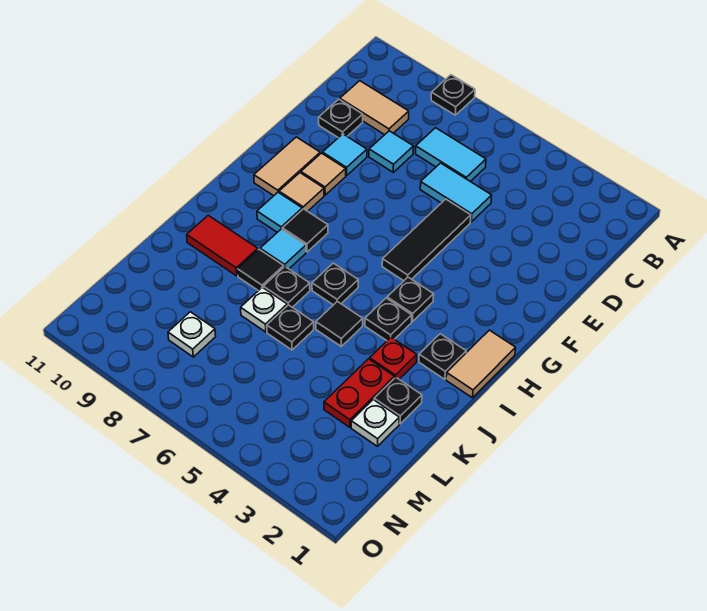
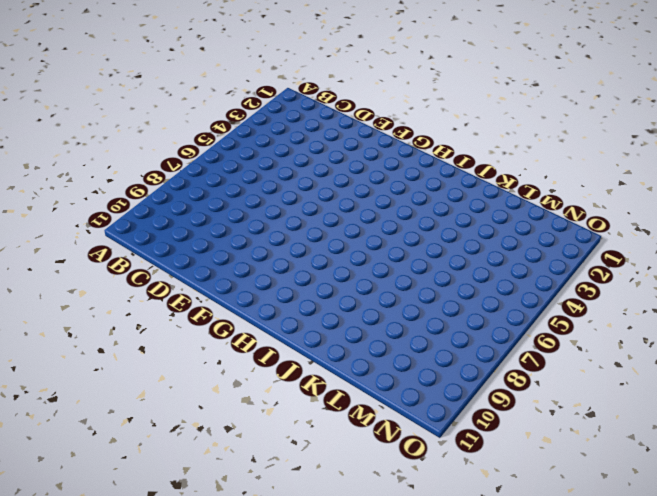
none -> black 1x1 plate [431,75,475,115]
none -> cyan 1x2 tile [416,128,486,182]
none -> tan 1x2 tile [340,81,409,135]
none -> cyan 1x2 tile [420,163,492,222]

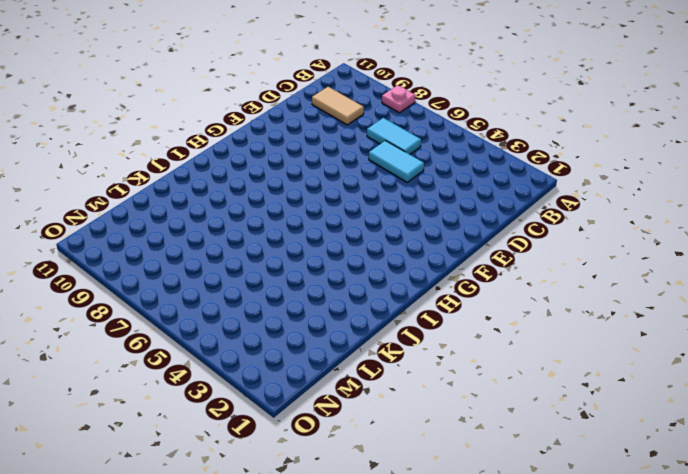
pink 1x1 plate [382,85,415,113] -> black 1x1 plate [431,75,475,115]
none -> cyan 1x1 tile [369,131,414,172]
none -> black 1x1 plate [319,99,363,138]
none -> black 1x3 tile [382,199,471,281]
none -> cyan 1x1 tile [322,134,367,176]

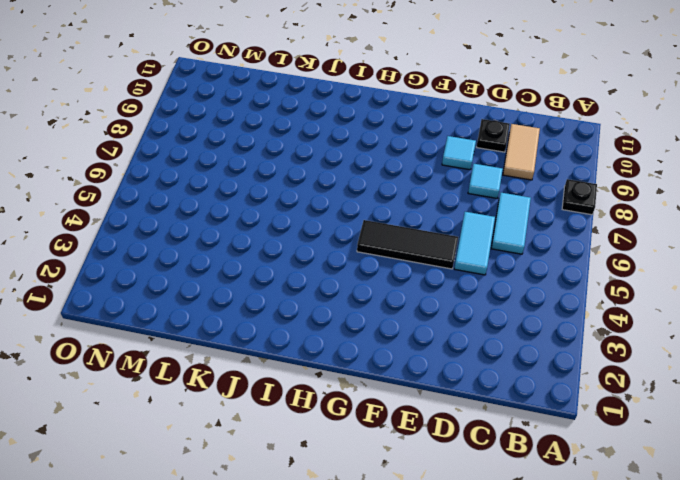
none -> tan 1x1 tile [301,153,346,195]
none -> tan 1x2 tile [254,137,320,196]
none -> tan 1x1 tile [279,173,324,211]
none -> tan 1x2 tile [446,330,516,398]

